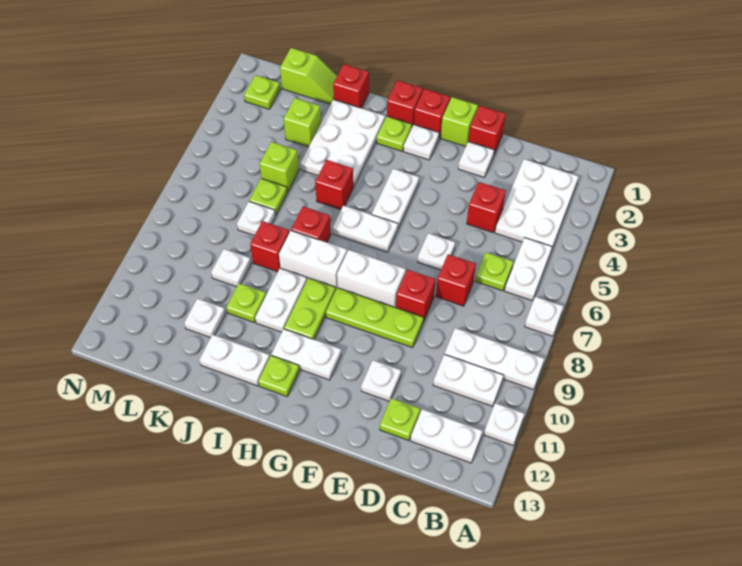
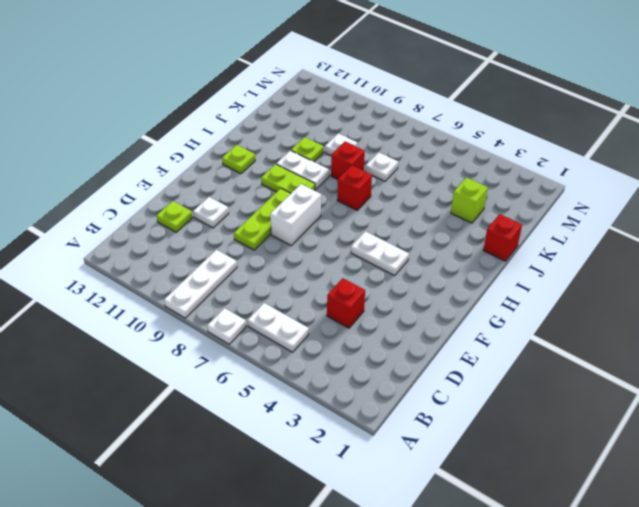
none -> white 1x1 plate [484,403,524,446]
none -> white 2x3 plate [495,159,579,248]
none -> white 1x2 plate [433,354,504,406]
none -> white 1x2 plate [411,409,483,463]

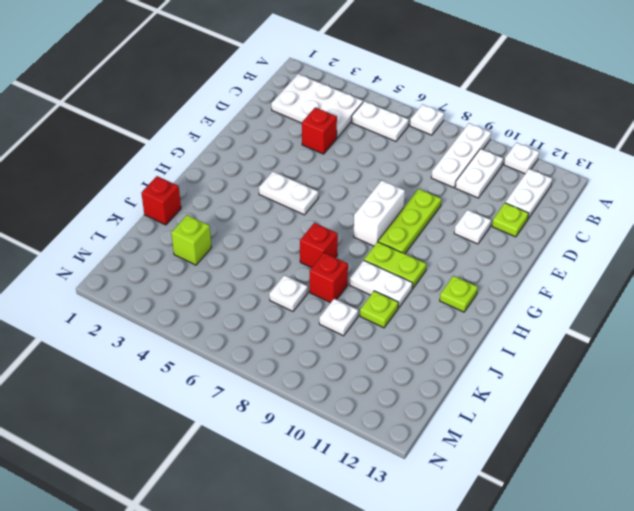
none -> lime 1x1 plate [475,252,513,291]
none -> red 1x1 brick [436,254,476,306]
none -> red 1x1 brick [468,106,506,154]
none -> white 1x1 plate [458,142,494,177]

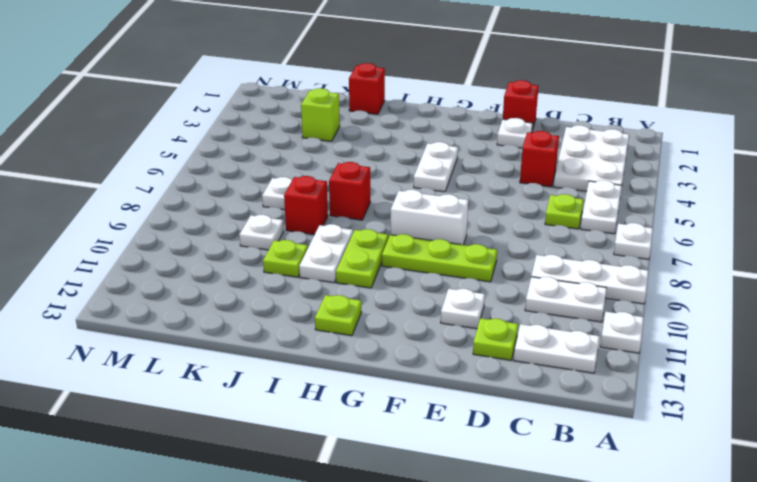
none -> red 1x1 brick [436,254,476,306]
none -> white 1x1 plate [418,233,455,270]
none -> red 1x1 brick [396,270,435,321]
none -> lime 1x1 brick [441,97,478,147]

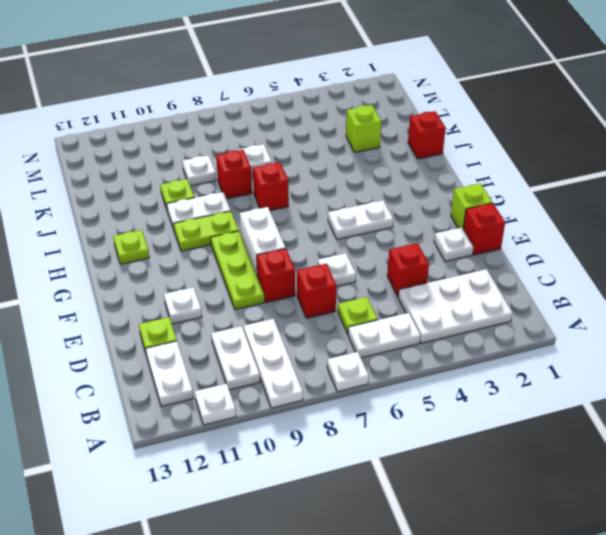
none -> red 1x1 brick [414,89,450,138]
none -> white 1x1 plate [404,125,439,160]
none -> white 1x2 plate [332,206,398,252]
none -> white 1x2 plate [271,329,341,380]

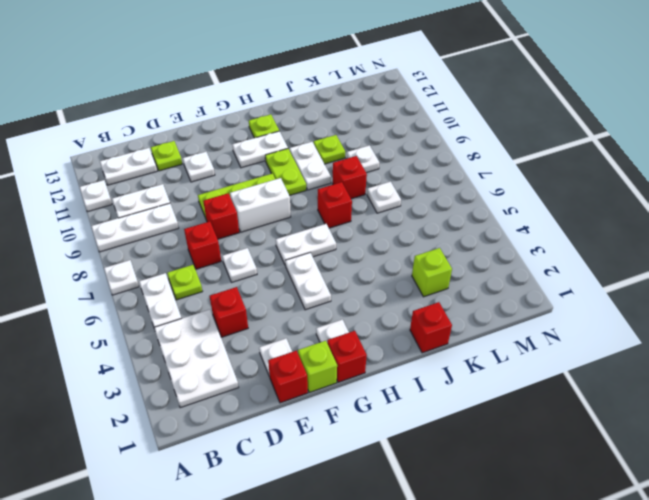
none -> red 1x1 brick [387,80,423,127]
none -> lime 1x1 plate [377,116,412,151]
none -> white 1x2 brick [279,231,347,289]
none -> white 2x3 plate [300,99,385,187]

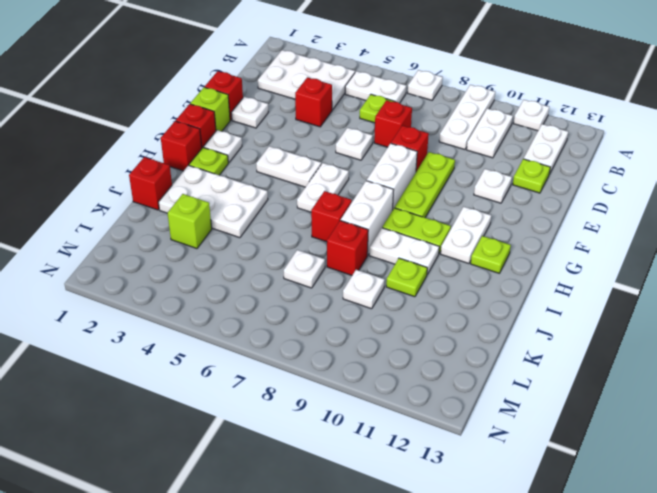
none -> red 1x1 brick [315,160,353,210]
none -> white 1x2 plate [199,335,270,386]
none -> lime 1x2 slope [280,48,337,104]
none -> lime 1x1 brick [260,142,299,192]

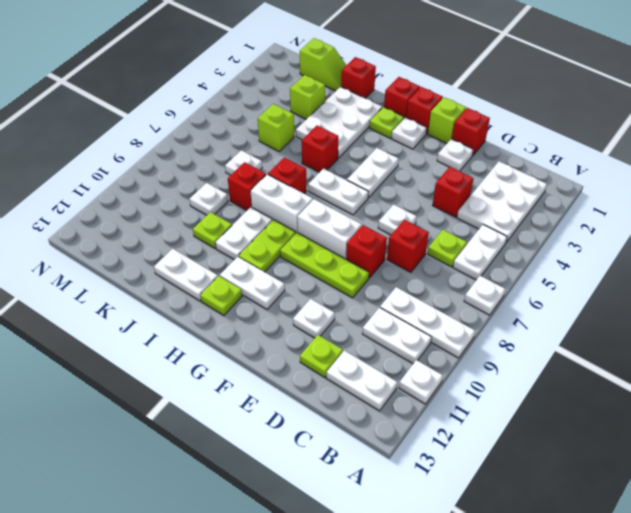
none -> lime 1x1 plate [249,178,287,215]
none -> white 1x1 plate [184,299,225,338]
none -> lime 1x1 plate [244,75,280,109]

